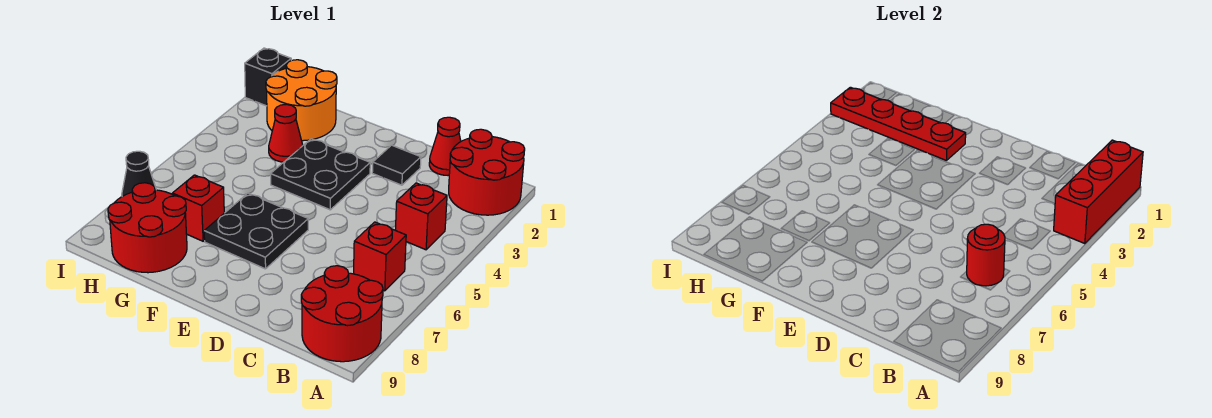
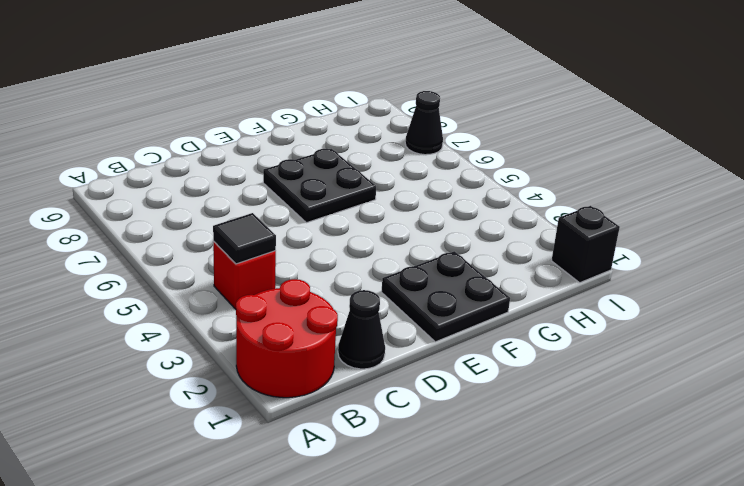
black 1x1 tile [213,213,276,264] -> black 1x1 tile moved to [372,145,421,185]
black 1x1 cone [338,290,385,369] -> red 1x1 cone [429,117,461,175]
black 2x2 plate [381,251,510,342] -> black 2x2 plate moved to [270,139,370,210]
none -> red 2x2 round brick [301,266,383,362]
none -> red 1x1 brick [354,222,406,291]
none -> orange 2x2 round brick [266,60,337,141]

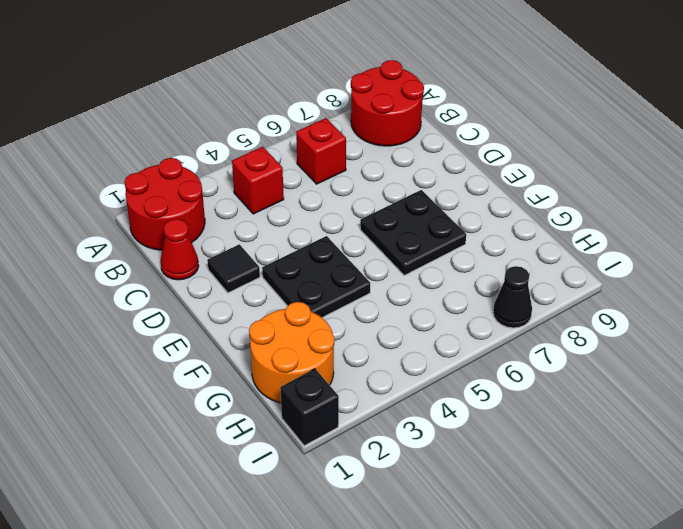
none -> red 1x1 cone [269,104,303,162]
none -> red 1x1 brick [172,175,224,241]
none -> red 2x2 round brick [108,183,187,273]

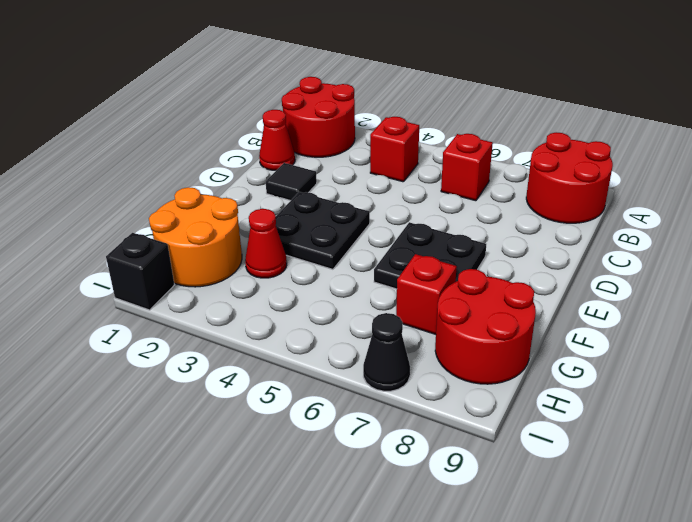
none -> red 1x3 brick [1054,140,1143,244]
none -> red 1x1 round brick [967,224,1005,286]
none -> red 1x4 plate [831,87,966,161]

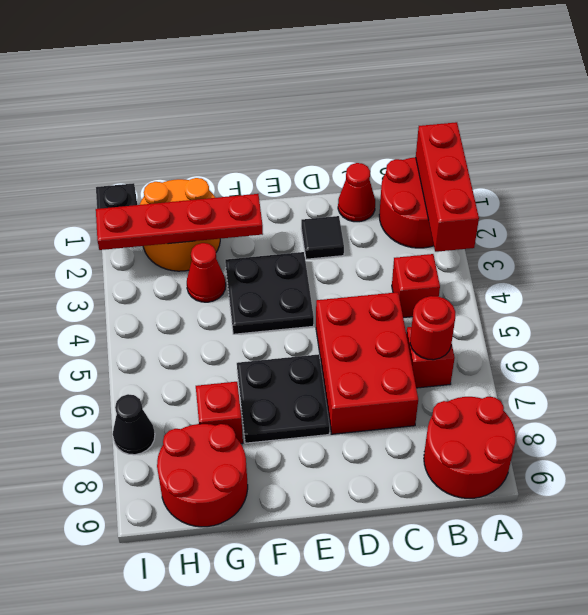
red 2x3 brick [316,292,418,434] -> none

